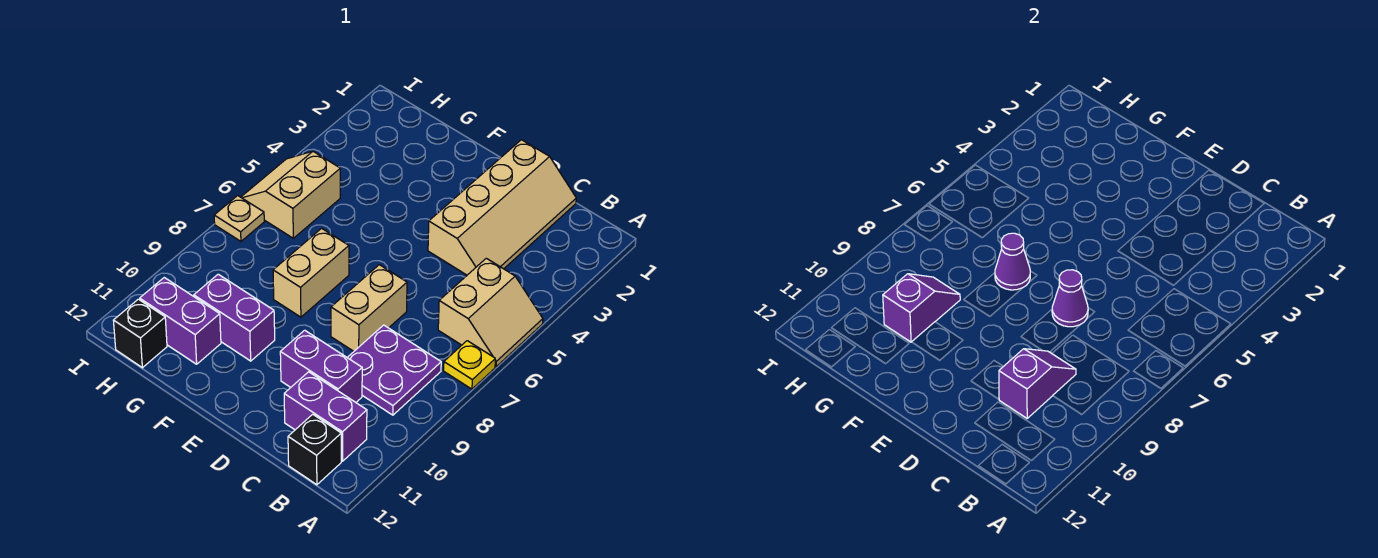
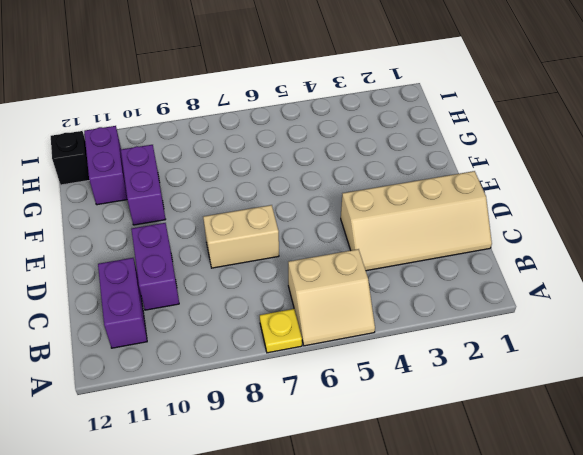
none -> purple 2x2 plate [347,325,441,415]
none -> black 1x1 brick [288,414,341,485]
none -> tan 1x2 brick [273,228,349,317]

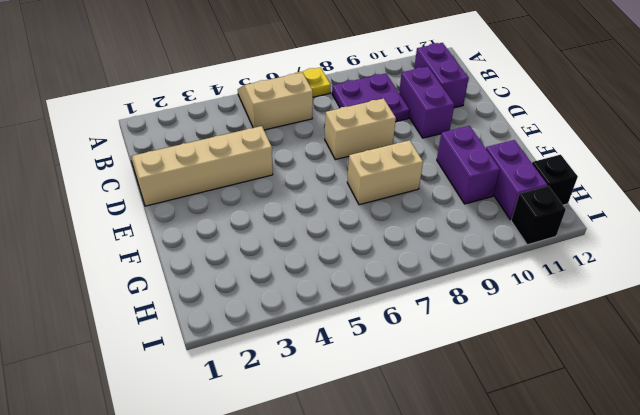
black 1x1 brick [511,186,566,245] -> black 1x1 brick moved to [288,414,341,485]
none -> tan 2x2 slope [241,151,340,238]
none -> tan 1x1 plate [214,196,264,241]
none -> purple 1x2 slope [999,349,1076,418]

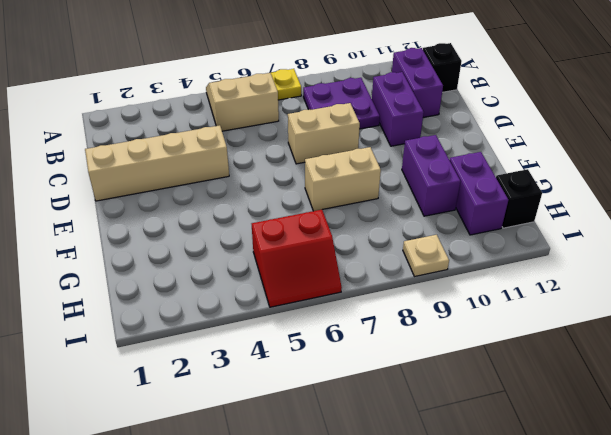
red 2x2 slope [252,210,342,307] -> tan 2x2 slope [241,151,340,238]
tan 1x1 plate [403,235,449,277] -> tan 1x1 plate moved to [214,196,264,241]
none -> purple 1x2 slope [999,349,1076,418]
none -> purple 1x1 cone [1052,270,1088,327]
none -> purple 1x1 cone [995,233,1030,290]

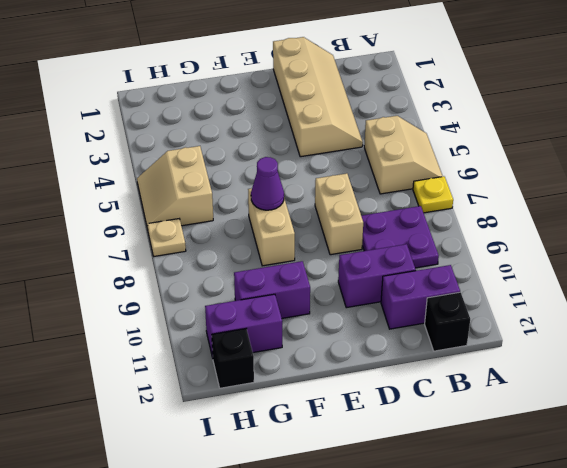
none -> purple 1x2 slope [999,349,1076,418]
none -> purple 1x1 cone [1052,270,1088,327]
none -> purple 1x2 slope [883,274,960,342]

